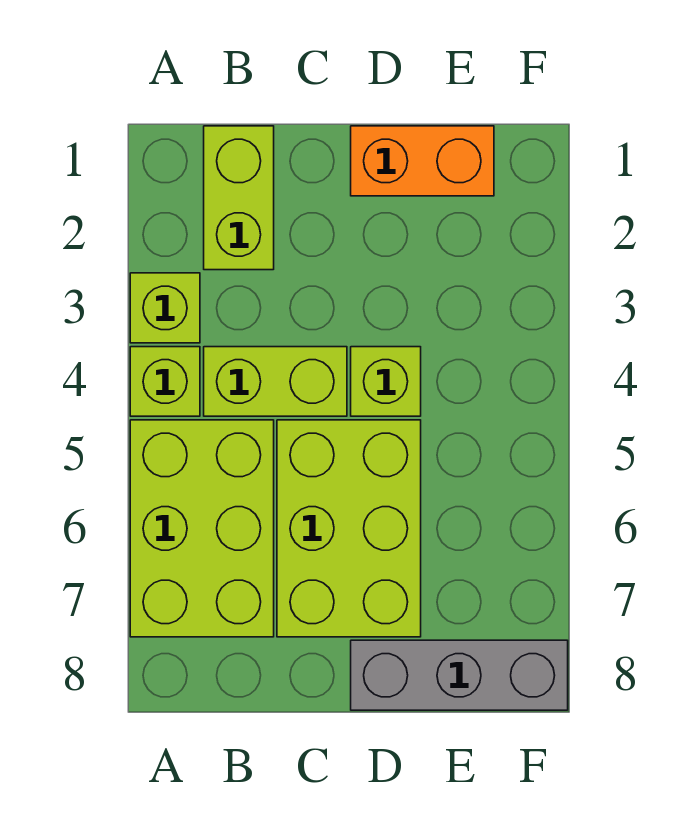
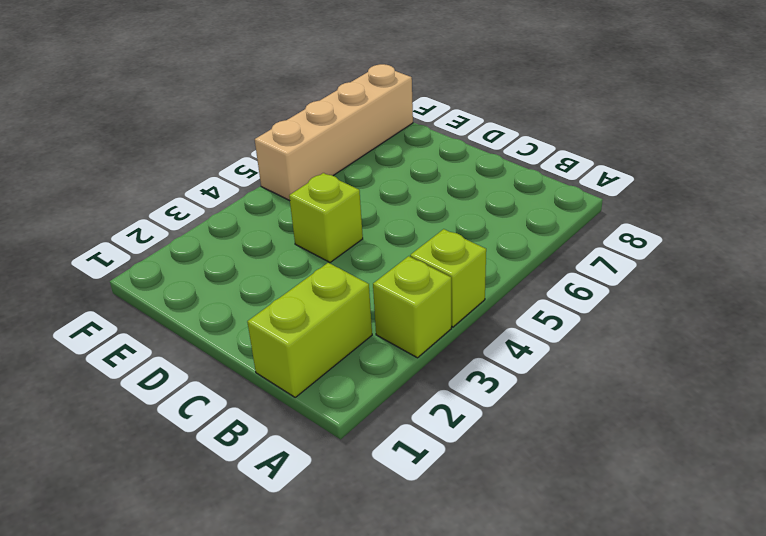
tan 1x4 brick [255,64,413,201] -> grey 1x3 brick [351,640,568,710]
none -> lime 2x3 brick [130,420,274,637]
none -> lime 1x2 brick [204,347,347,416]

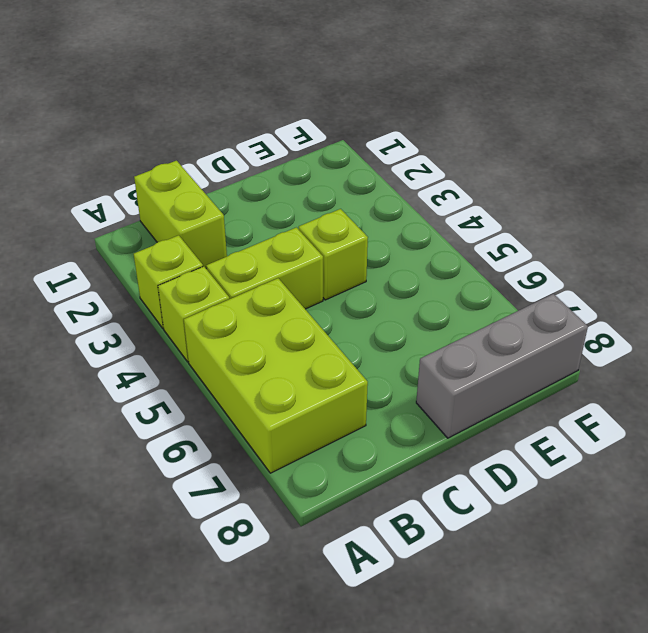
none -> lime 2x3 brick [277,420,421,637]
none -> orange 1x2 brick [351,126,494,196]

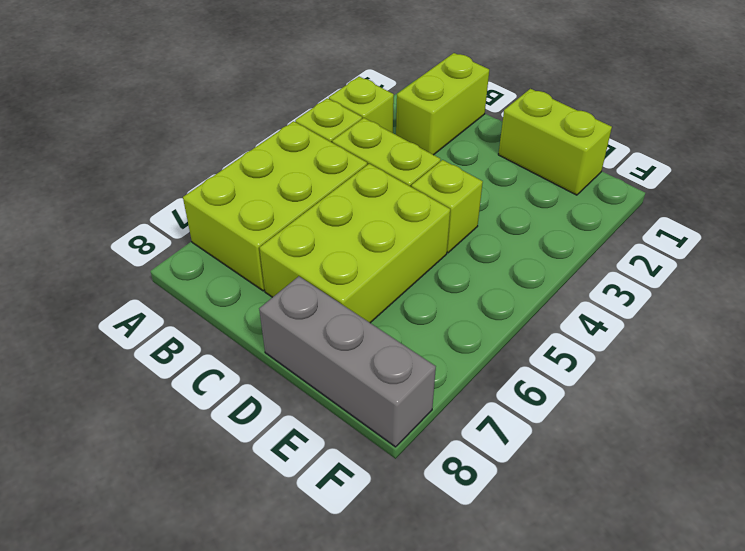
lime 1x2 brick [498,89,612,195] -> orange 1x2 brick [351,126,494,196]

